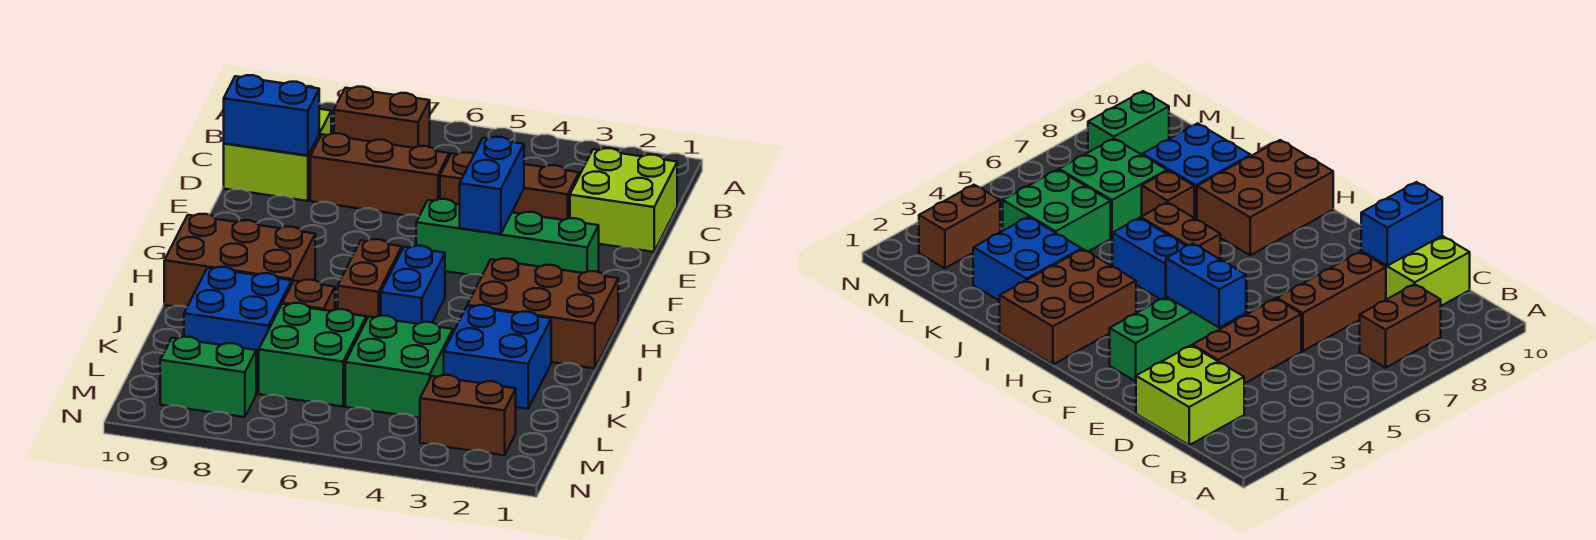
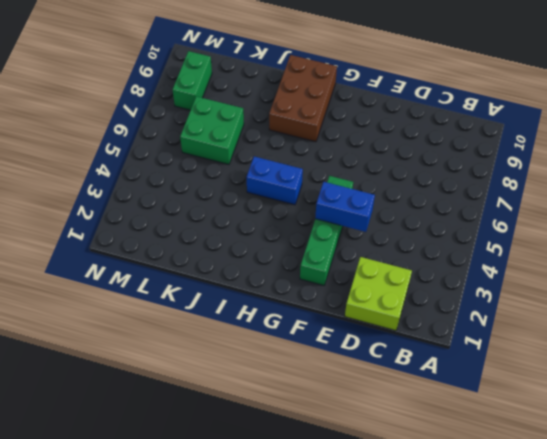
none -> brown 1x2 brick [334,87,430,148]
none -> lime 2x2 brick [224,109,331,201]
none -> brown 1x3 brick [440,153,579,220]

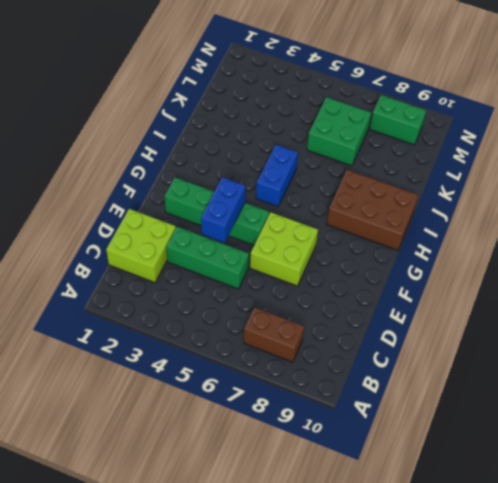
green 1x3 brick [166,227,249,289] -> brown 1x3 brick [440,153,579,220]
lime 2x2 brick [250,212,318,286] -> lime 2x2 brick moved to [224,109,331,201]
none -> brown 1x3 brick [310,133,449,216]
none -> brown 2x3 brick [467,259,618,369]
none -> brown 1x2 brick [338,239,402,320]

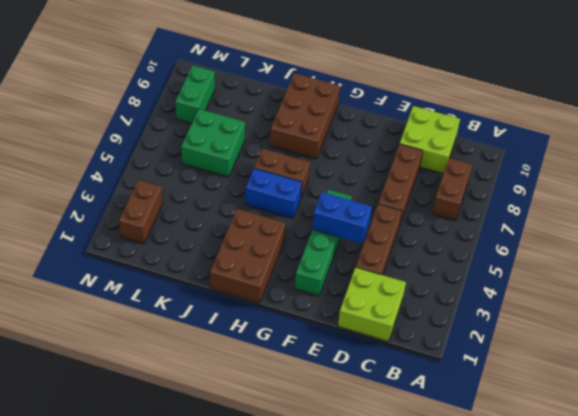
none -> blue 2x2 brick [444,305,551,409]
none -> brown 1x1 brick [282,280,335,311]
none -> blue 2x2 brick [184,267,292,369]

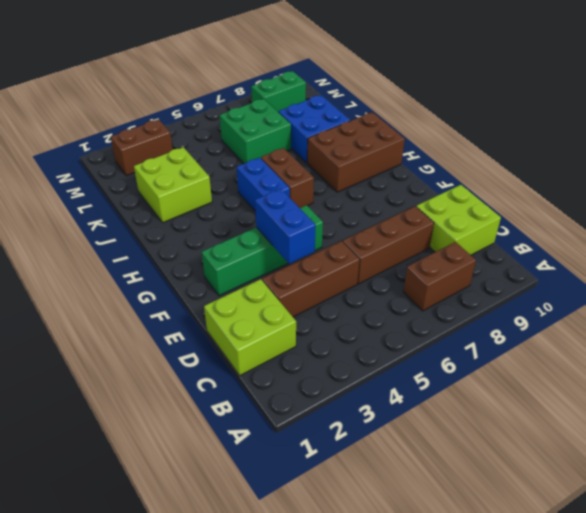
lime 2x2 brick [134,147,212,222] -> blue 2x2 brick [444,305,551,409]
none -> brown 2x3 brick [467,259,618,369]
none -> brown 1x1 brick [282,280,335,311]
none -> green 2x2 brick [345,316,453,418]

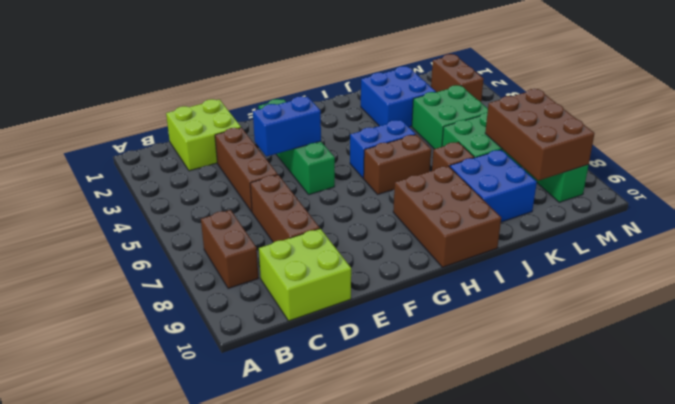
brown 2x3 brick [485,89,595,181] -> brown 2x3 brick moved to [467,259,618,369]
none -> blue 1x2 brick [224,75,319,156]

